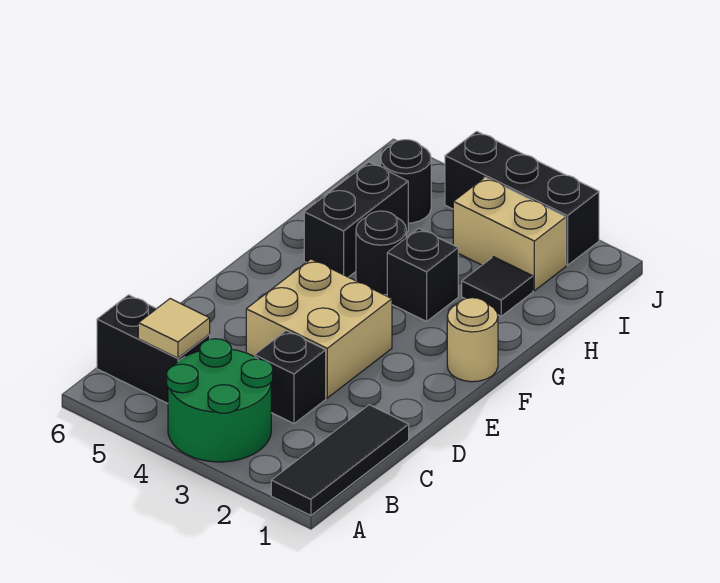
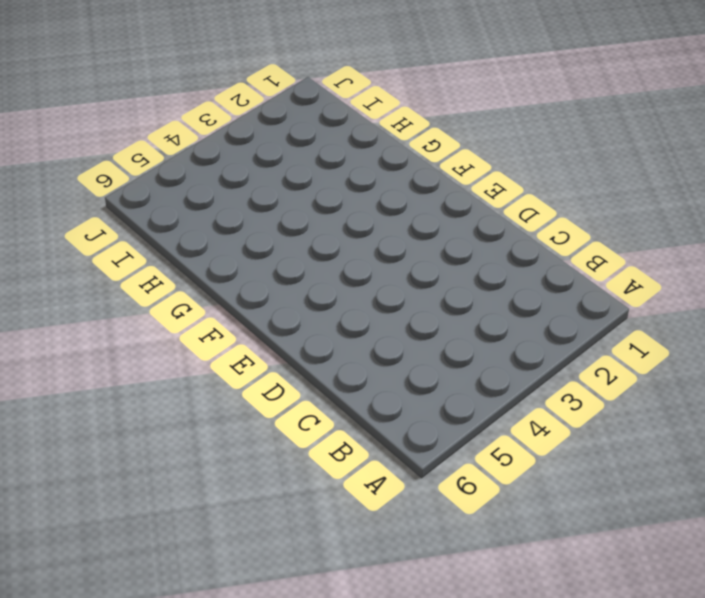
none -> black 1x3 tile [271,405,409,516]
none -> green 2x2 round brick [167,339,273,462]
none -> black 1x2 brick [97,295,210,403]

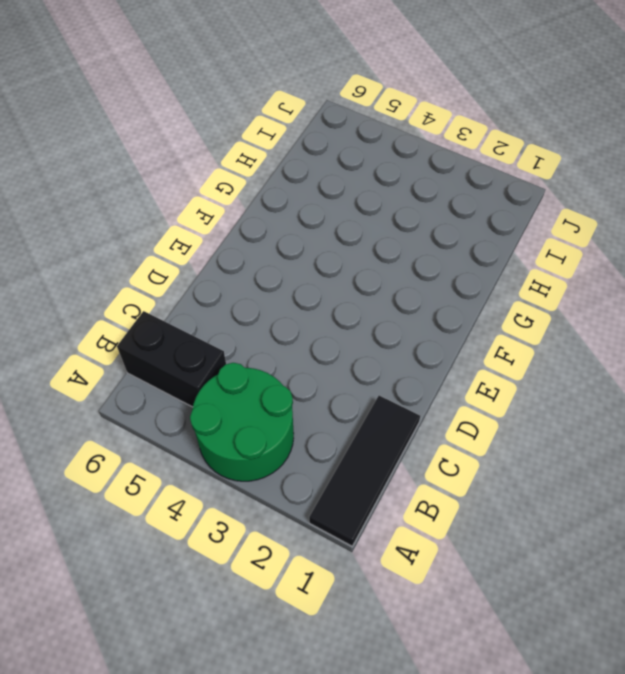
none -> black 1x1 brick [255,331,326,424]
none -> tan 2x2 brick [246,259,392,398]
none -> tan 1x1 round brick [447,298,498,382]

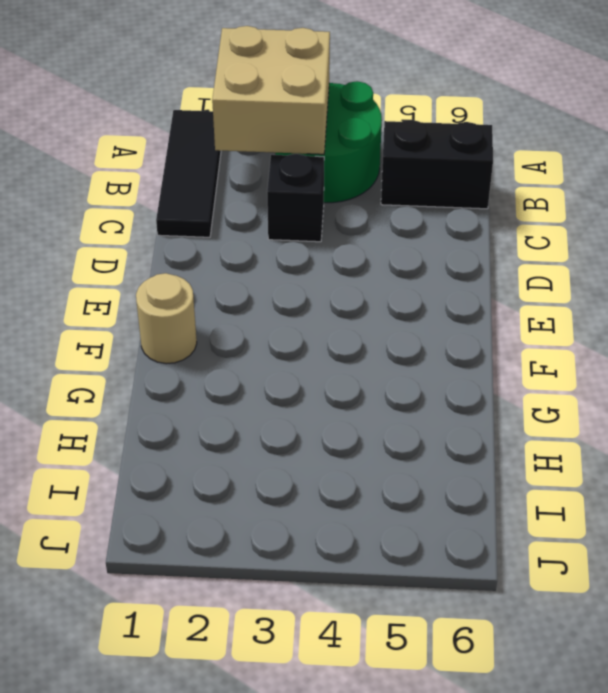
tan 2x2 brick [212,26,330,154] -> tan 2x2 brick moved to [246,259,392,398]
none -> black 1x1 brick [387,228,458,321]
none -> black 1x1 round brick [356,211,406,295]
none -> black 1x2 brick [304,162,408,277]

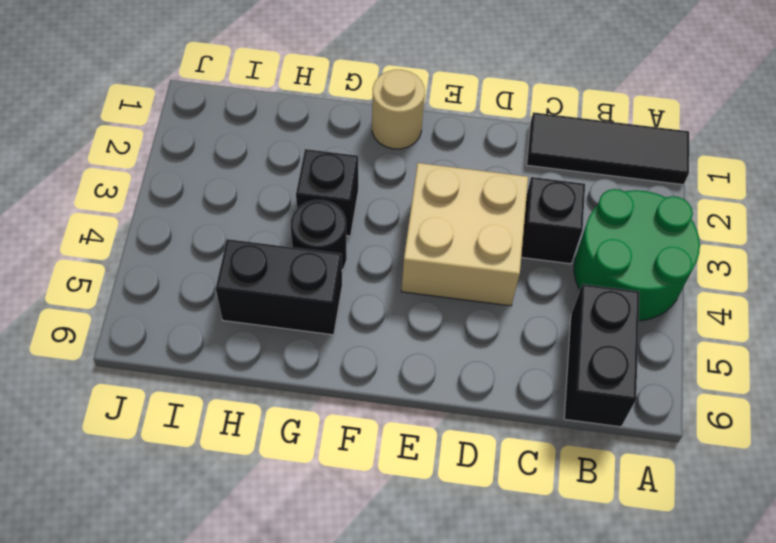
none -> black 1x1 tile [462,257,533,316]
none -> tan 1x2 brick [453,177,566,291]
none -> black 1x1 round brick [381,140,431,223]

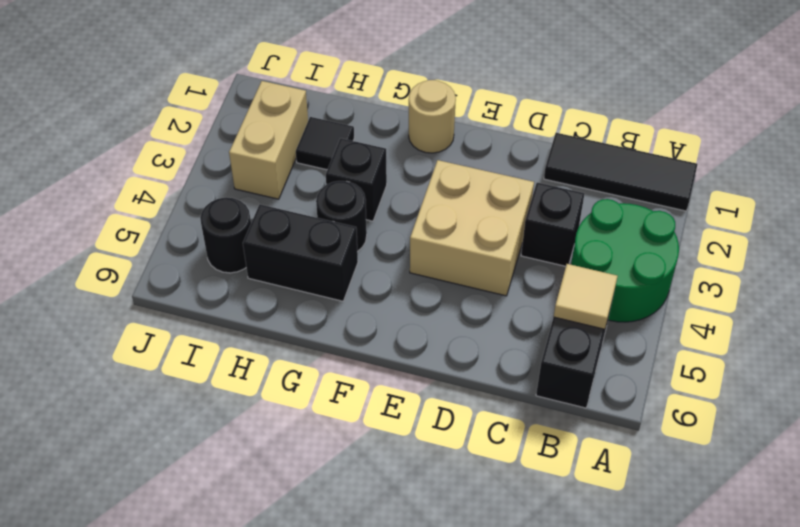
none -> black 1x3 brick [445,131,599,265]

